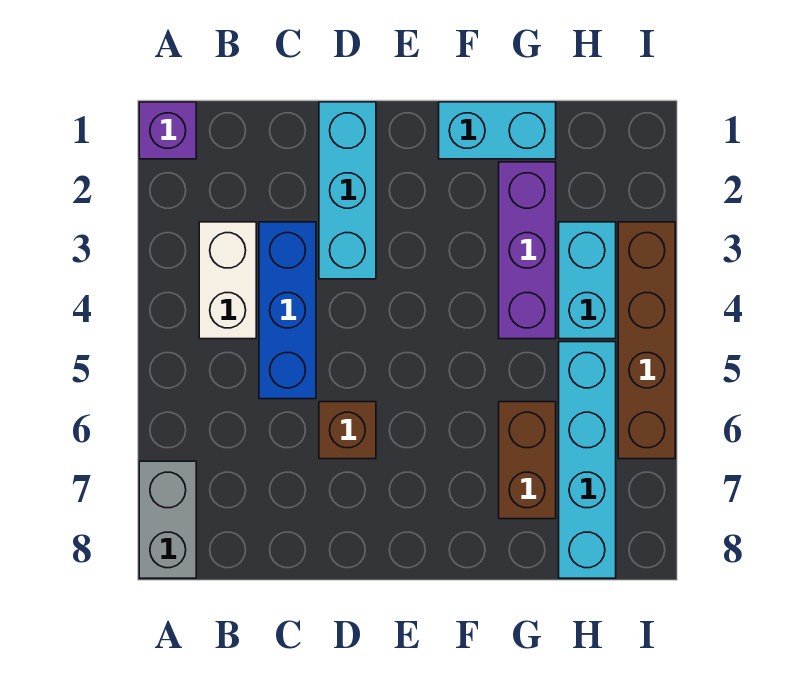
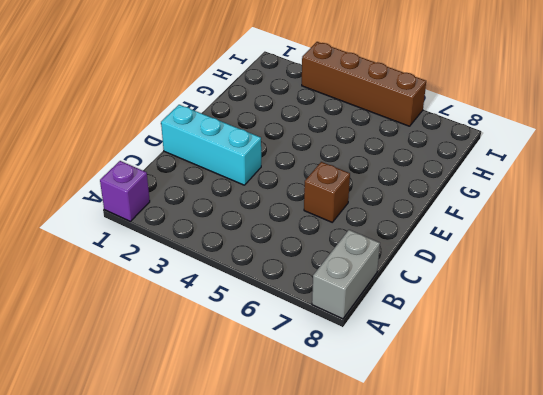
grey 1x2 brick [312,230,380,319] -> grey 1x2 brick turned to [139,461,196,578]
none -> white 1x2 brick [199,222,256,339]
none -> blue 1x3 brick [259,222,316,399]
none -> cyan 1x2 brick [439,102,556,159]

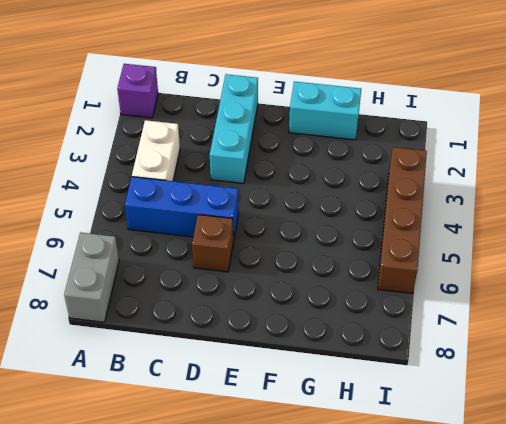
blue 1x3 brick [125,177,239,241] -> blue 1x3 brick turned to [259,222,316,399]
none -> purple 1x3 brick [499,162,556,339]
none -> brown 1x2 brick [499,402,556,519]
none -> cyan 1x2 brick [559,222,616,339]

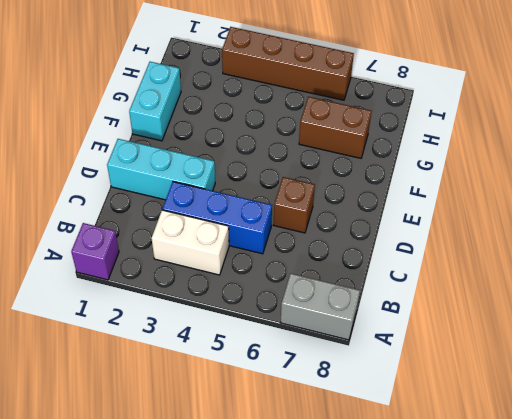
none -> purple 1x3 brick [499,162,556,339]
none -> cyan 1x2 brick [559,222,616,339]
none -> cyan 1x4 brick [559,342,616,578]

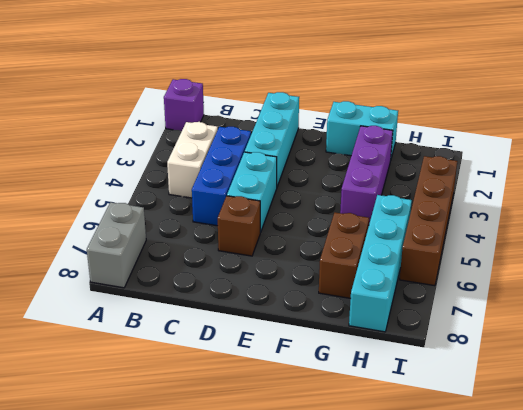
cyan 1x2 brick [227,152,277,232] -> cyan 1x2 brick moved to [559,222,616,339]

